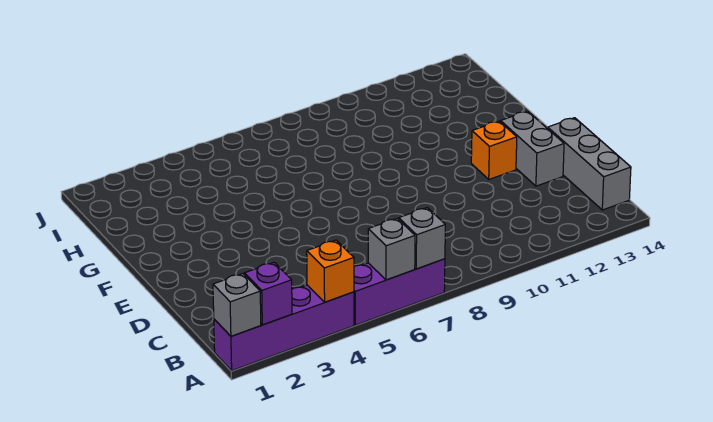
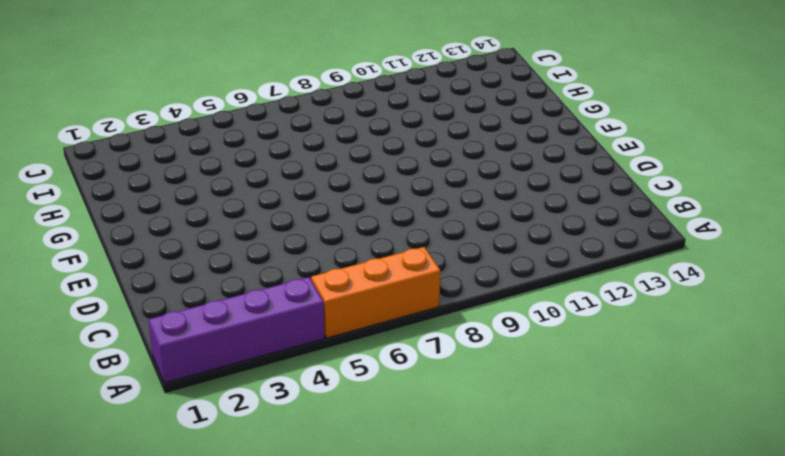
orange 1x3 brick [311,247,440,338] -> purple 1x3 brick [354,259,445,325]
none -> grey 1x3 brick [548,118,631,210]
none -> grey 1x2 brick [501,111,564,186]

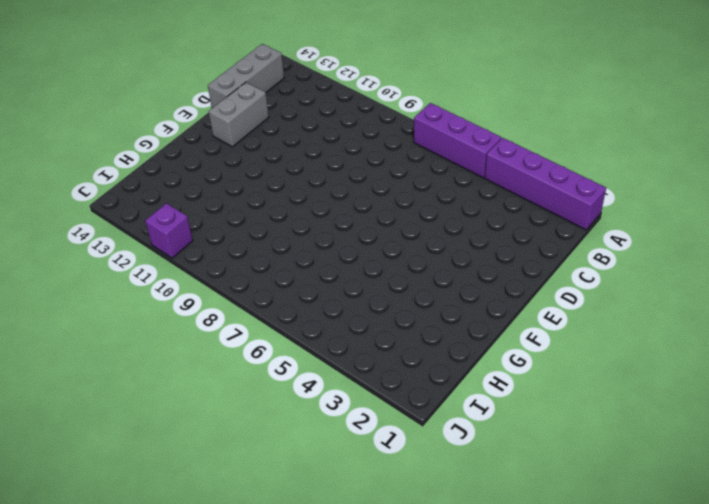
purple 1x1 brick [145,203,193,258] -> purple 1x1 brick moved to [244,262,292,325]
none -> orange 1x1 brick [471,121,517,179]
none -> grey 1x1 brick [213,274,261,336]

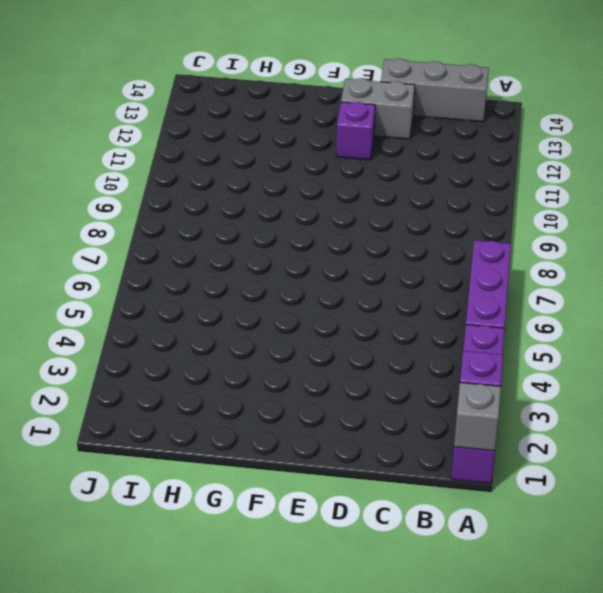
purple 1x1 brick [336,102,375,160] -> orange 1x1 brick [471,121,517,179]
none -> orange 1x1 brick [307,240,354,302]
none -> grey 1x1 brick [368,218,415,280]

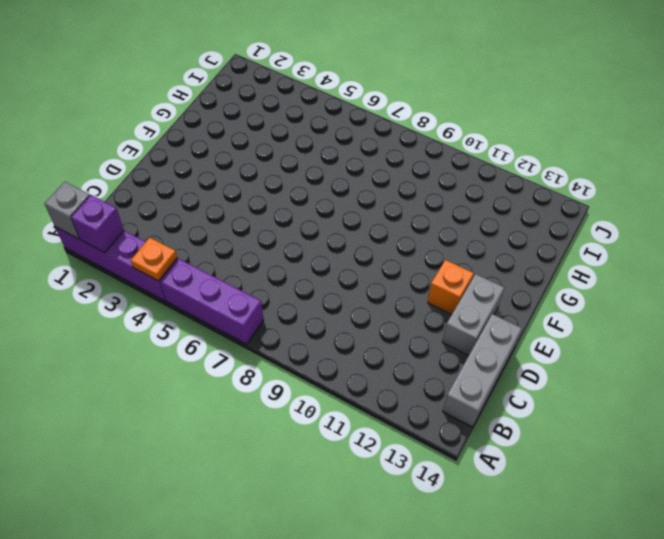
orange 1x1 plate [131,238,177,281] -> orange 1x1 brick [307,240,354,302]
none -> grey 1x1 brick [368,218,415,280]
none -> grey 1x1 brick [399,208,445,269]

